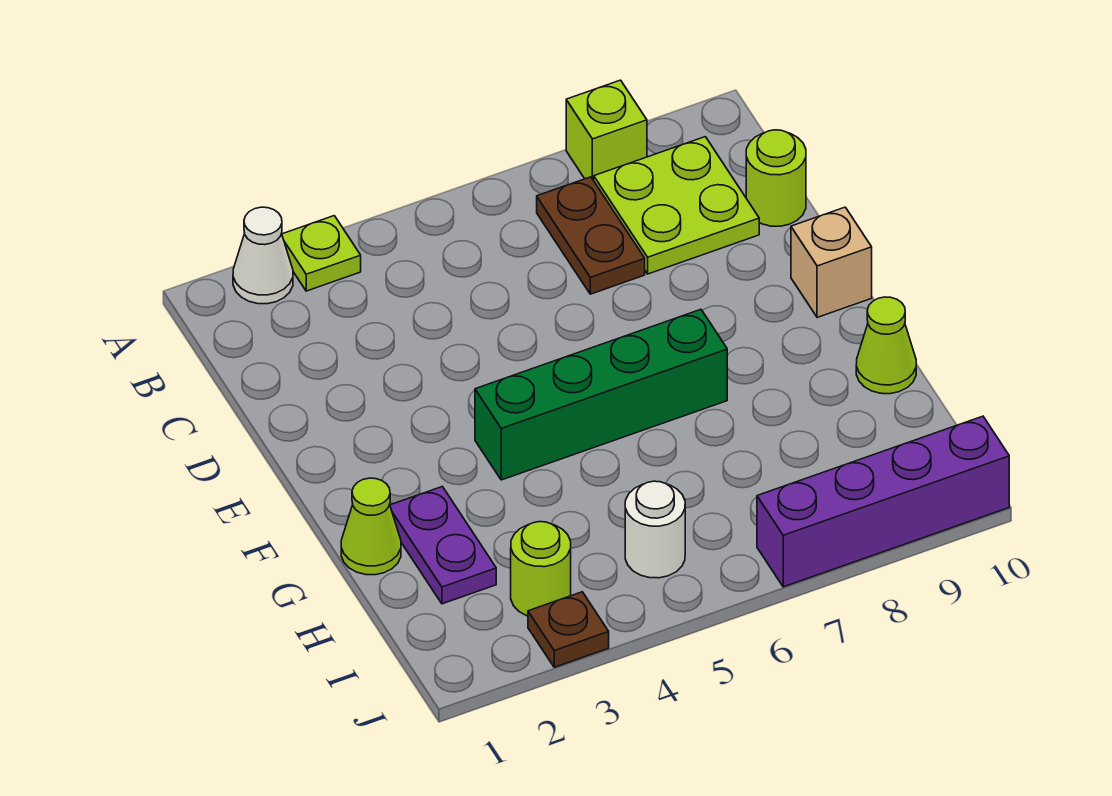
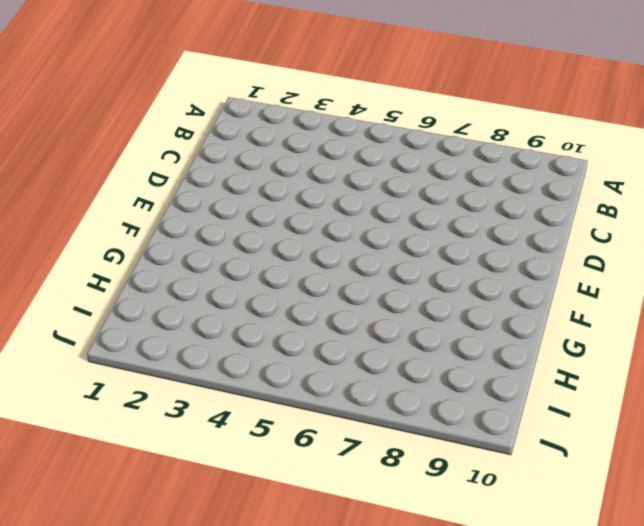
none -> white 1x1 cone [233,207,293,304]
none -> lime 1x1 plate [282,216,361,291]
none -> lime 1x1 brick [566,80,647,180]

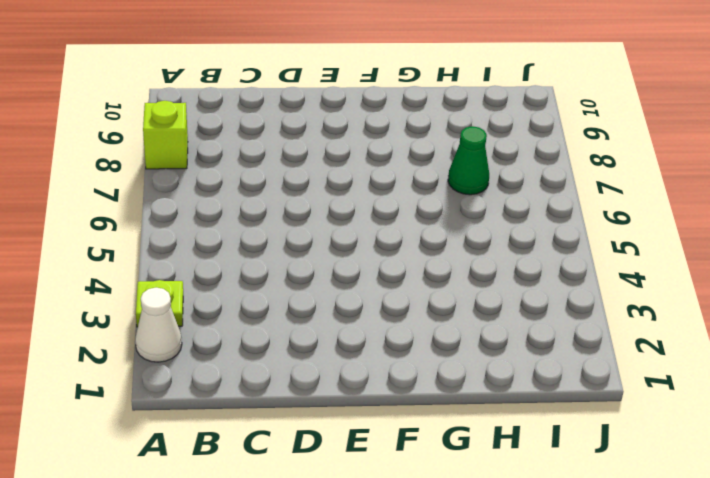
green 1x1 cone [448,126,489,195] -> none
none -> brown 1x2 plate [537,177,645,294]
none -> lime 2x2 plate [594,137,759,274]
none -> lime 1x1 round brick [746,130,806,226]

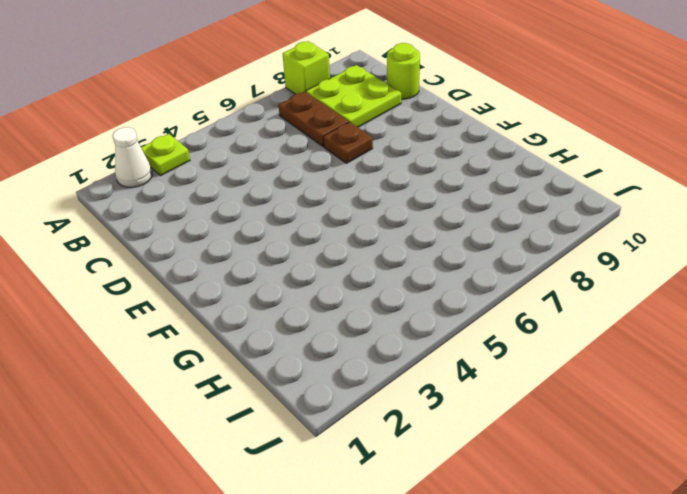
brown 1x1 plate [323,122,373,163] -> brown 1x1 plate moved to [528,592,609,667]
none -> tan 1x1 brick [791,207,872,317]
none -> green 1x4 brick [475,310,727,480]
none -> lime 1x1 cone [341,478,401,575]

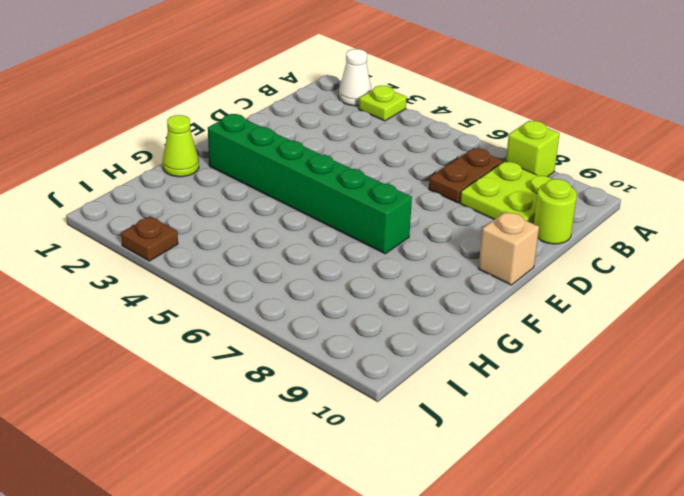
green 1x6 brick [208,114,412,254] -> green 1x4 brick [475,310,727,480]
none -> purple 1x2 plate [390,487,496,604]
none -> lime 1x1 cone [856,297,916,394]
none -> lime 1x1 round brick [511,522,571,616]

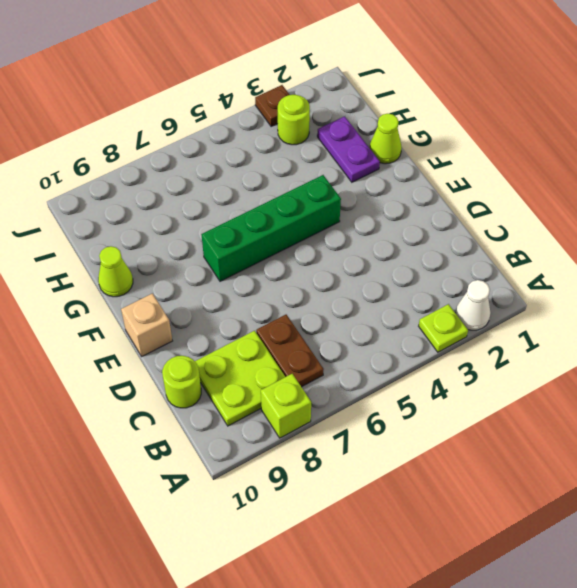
none -> white 1x1 round brick [625,481,685,578]
none -> purple 1x4 brick [757,416,1009,587]

